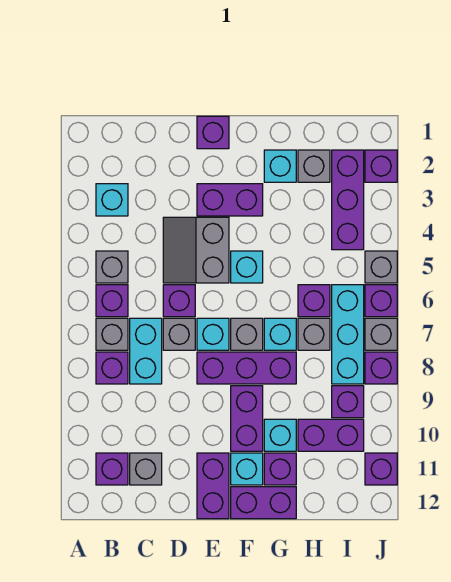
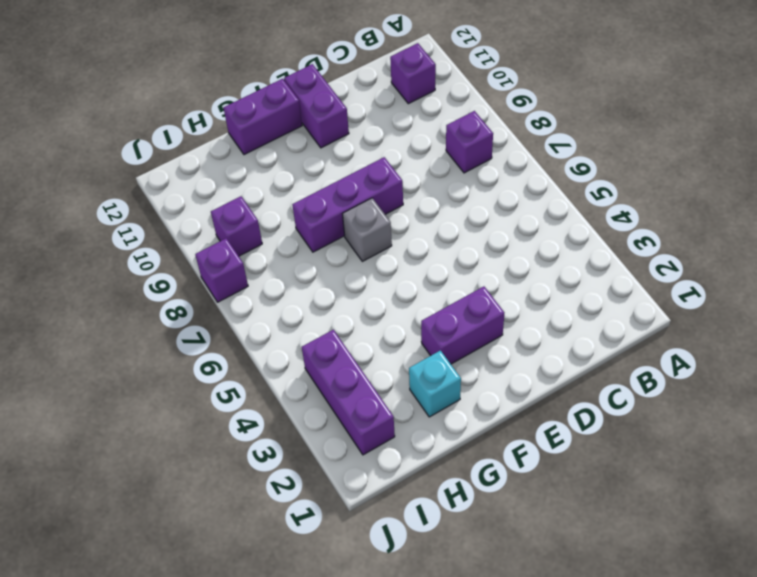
none -> cyan 1x1 brick [96,184,128,216]
none -> grey 1x1 brick [96,251,128,283]
none -> purple 1x1 brick [96,285,128,317]
none -> grey 1x1 brick [96,318,128,350]

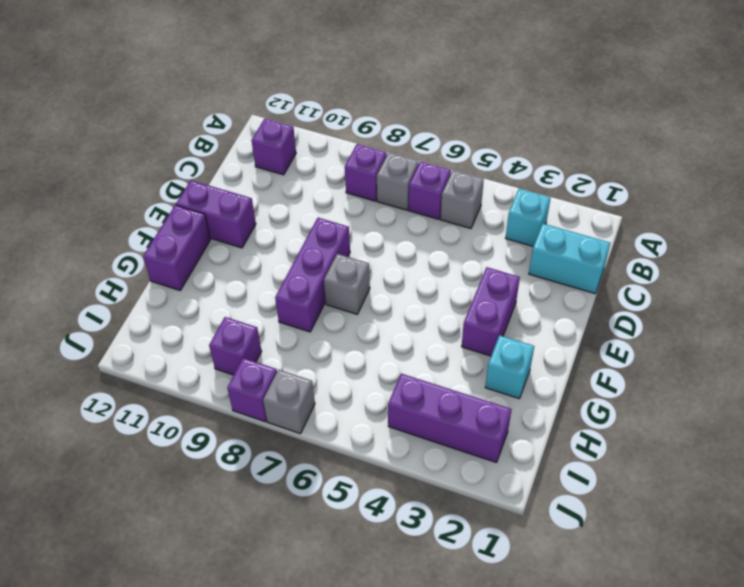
cyan 1x2 brick [529,224,610,293] -> cyan 1x2 brick moved to [130,318,162,384]
none -> grey 1x1 brick [130,453,162,485]
none -> grey 2x2 slope [163,217,229,283]
none -> purple 1x1 brick [163,285,195,317]
none -> grey 1x1 brick [163,318,195,350]

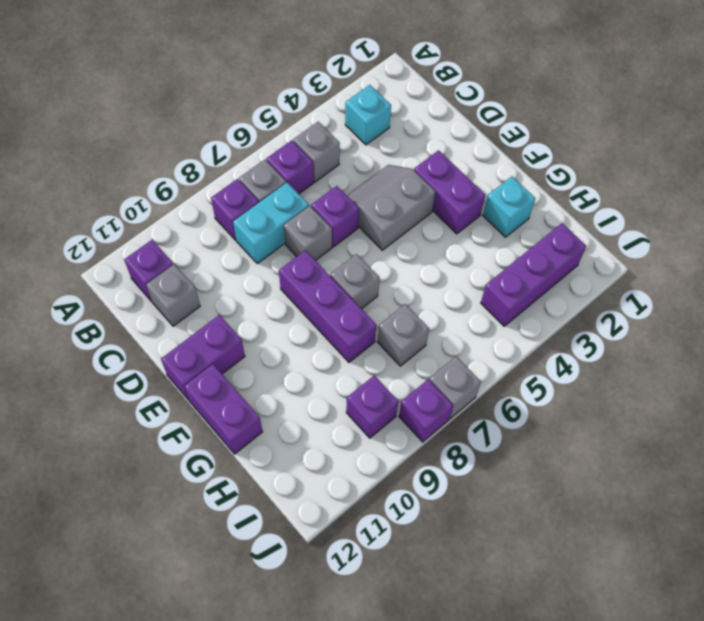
none -> purple 1x1 brick [197,116,229,149]
none -> cyan 1x1 brick [197,318,229,350]
none -> cyan 1x1 brick [231,251,263,283]
none -> purple 1x2 brick [231,386,263,451]

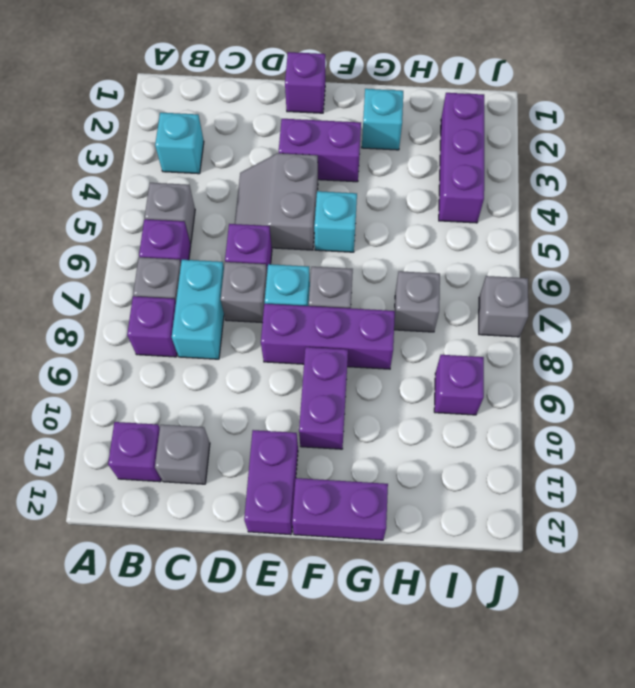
none -> cyan 1x1 brick [231,453,263,485]
none -> cyan 1x1 brick [264,318,296,350]
none -> cyan 1x1 brick [264,419,296,451]
none -> purple 1x1 brick [264,453,296,485]

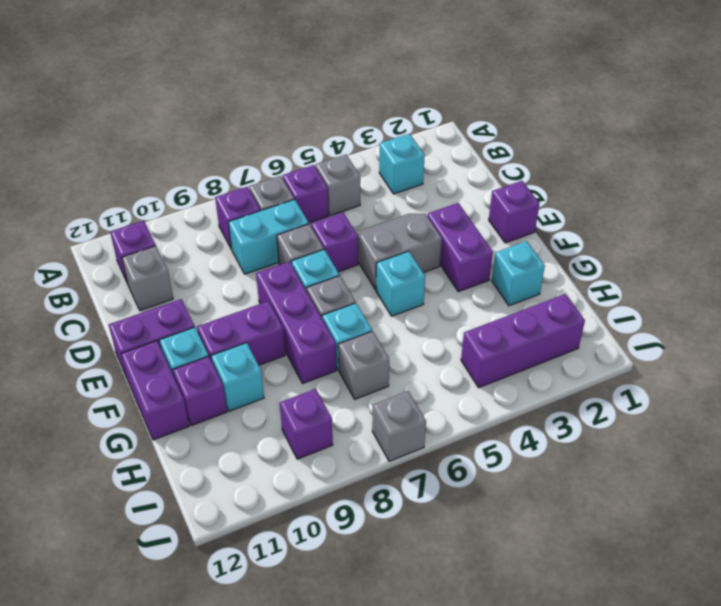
none -> grey 1x1 brick [298,150,330,182]
none -> purple 1x1 brick [298,285,330,317]
none -> purple 1x2 brick [298,419,364,451]
none -> cyan 1x3 brick [332,285,364,384]

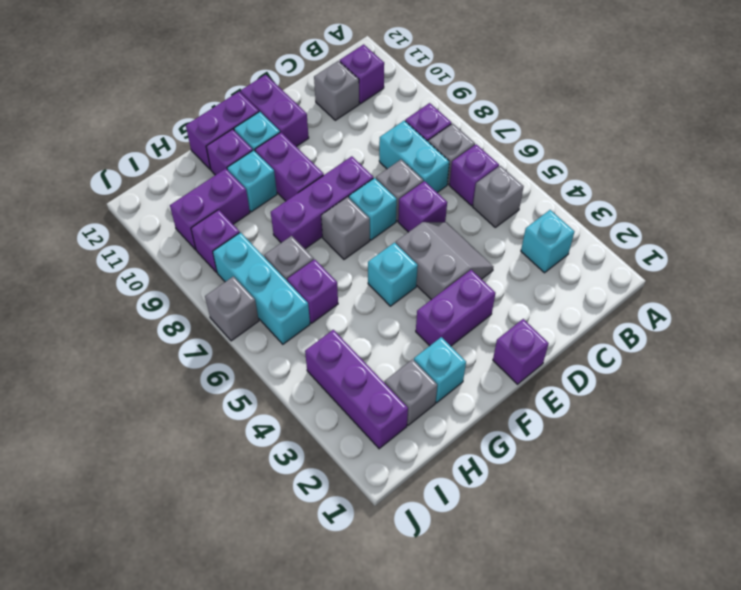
none -> cyan 1x1 brick [264,318,296,350]
none -> purple 1x1 brick [365,150,397,182]
none -> grey 1x1 brick [365,251,397,283]
none -> purple 1x1 brick [365,285,397,317]

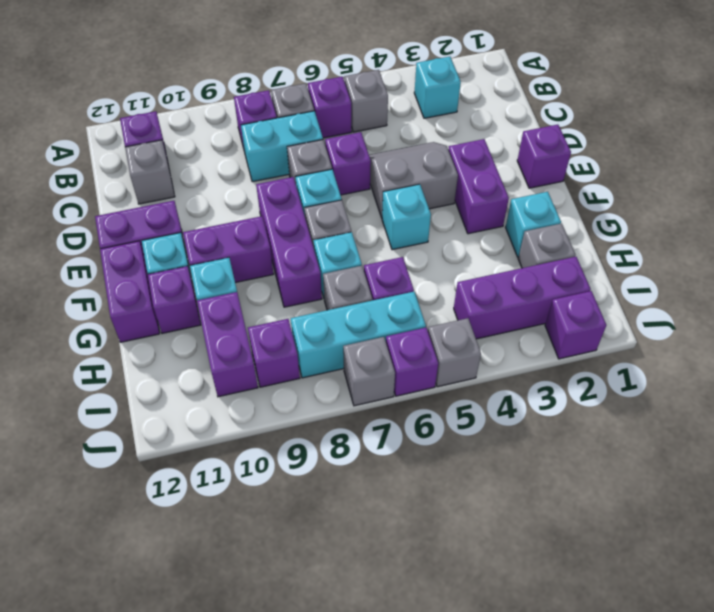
none -> purple 1x1 brick [365,352,397,384]
none -> purple 1x1 brick [365,453,397,485]

